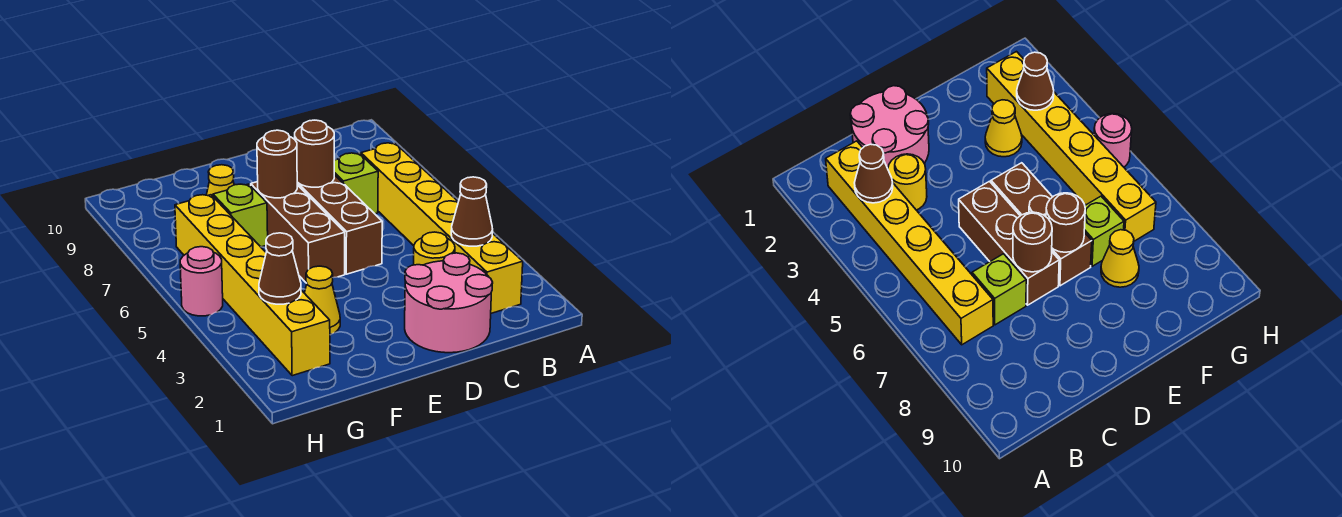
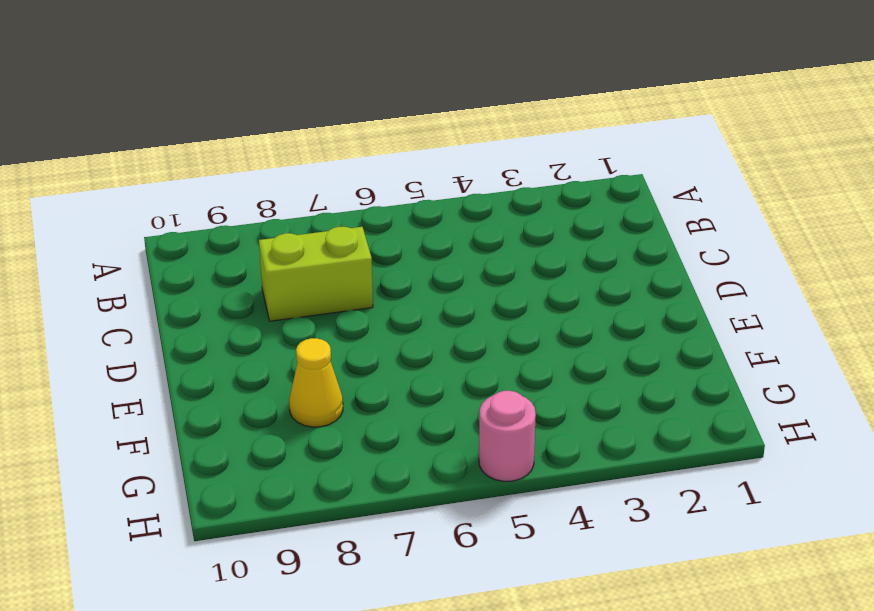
lime 1x2 brick [259,227,373,321] -> lime 1x1 brick [334,153,378,214]
none -> yellow 1x6 brick [361,143,523,313]
none -> pink 2x2 round brick [405,253,493,353]
none -> yellow 1x1 round brick [414,232,455,265]

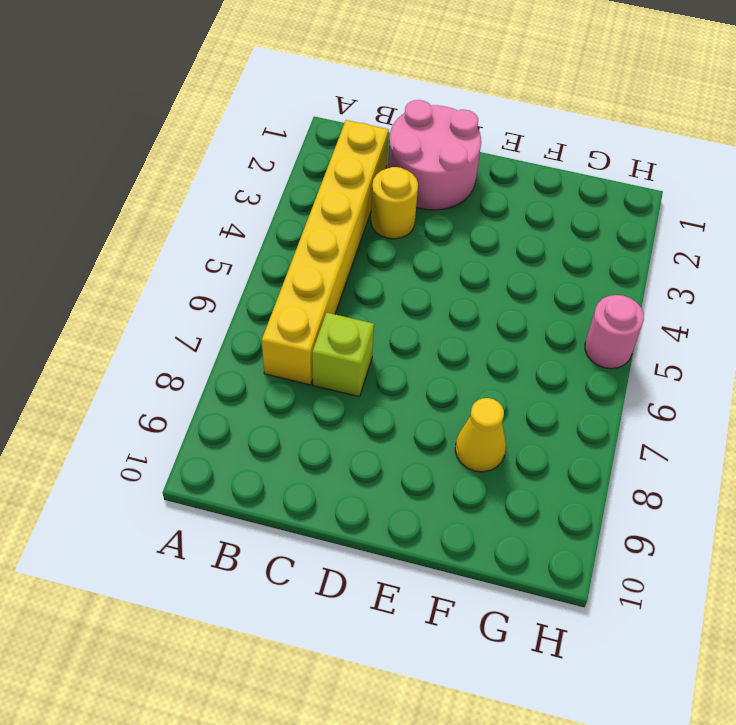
none -> brown 1x3 brick [297,175,382,274]
none -> brown 1x3 brick [251,182,345,283]
none -> yellow 1x1 cone [305,266,340,335]

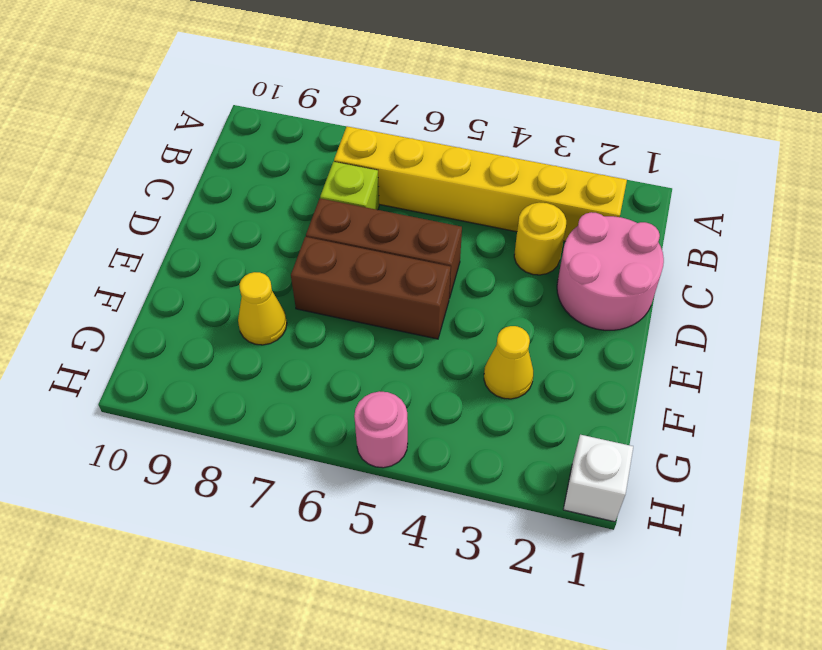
white 1x1 brick [563,435,633,522] -> none
none -> lime 1x1 brick [213,184,268,247]
none -> yellow 1x6 brick [175,195,330,376]
none -> brown 1x1 cone [451,177,493,246]

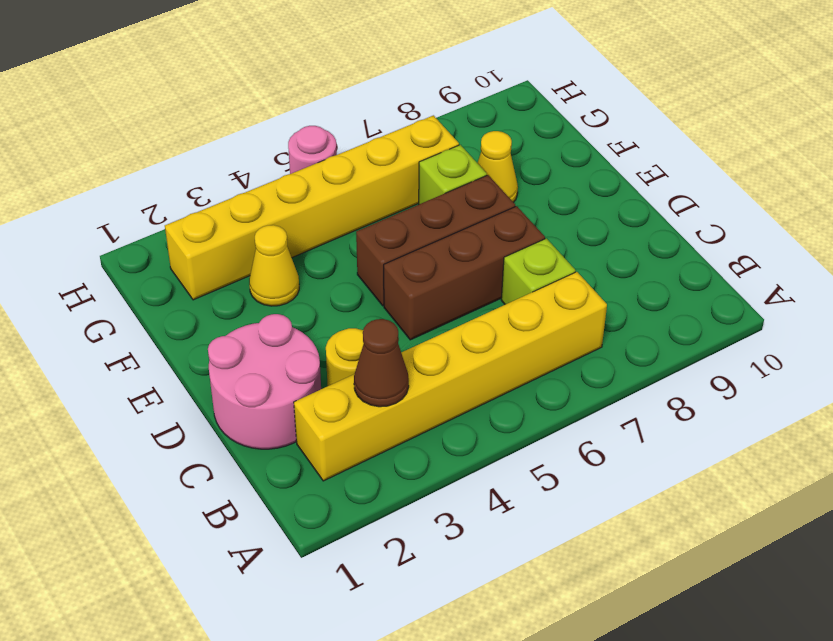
none -> brown 1x1 round brick [295,120,334,187]
none -> brown 1x1 round brick [257,130,297,198]
none -> brown 1x1 cone [259,233,301,304]

